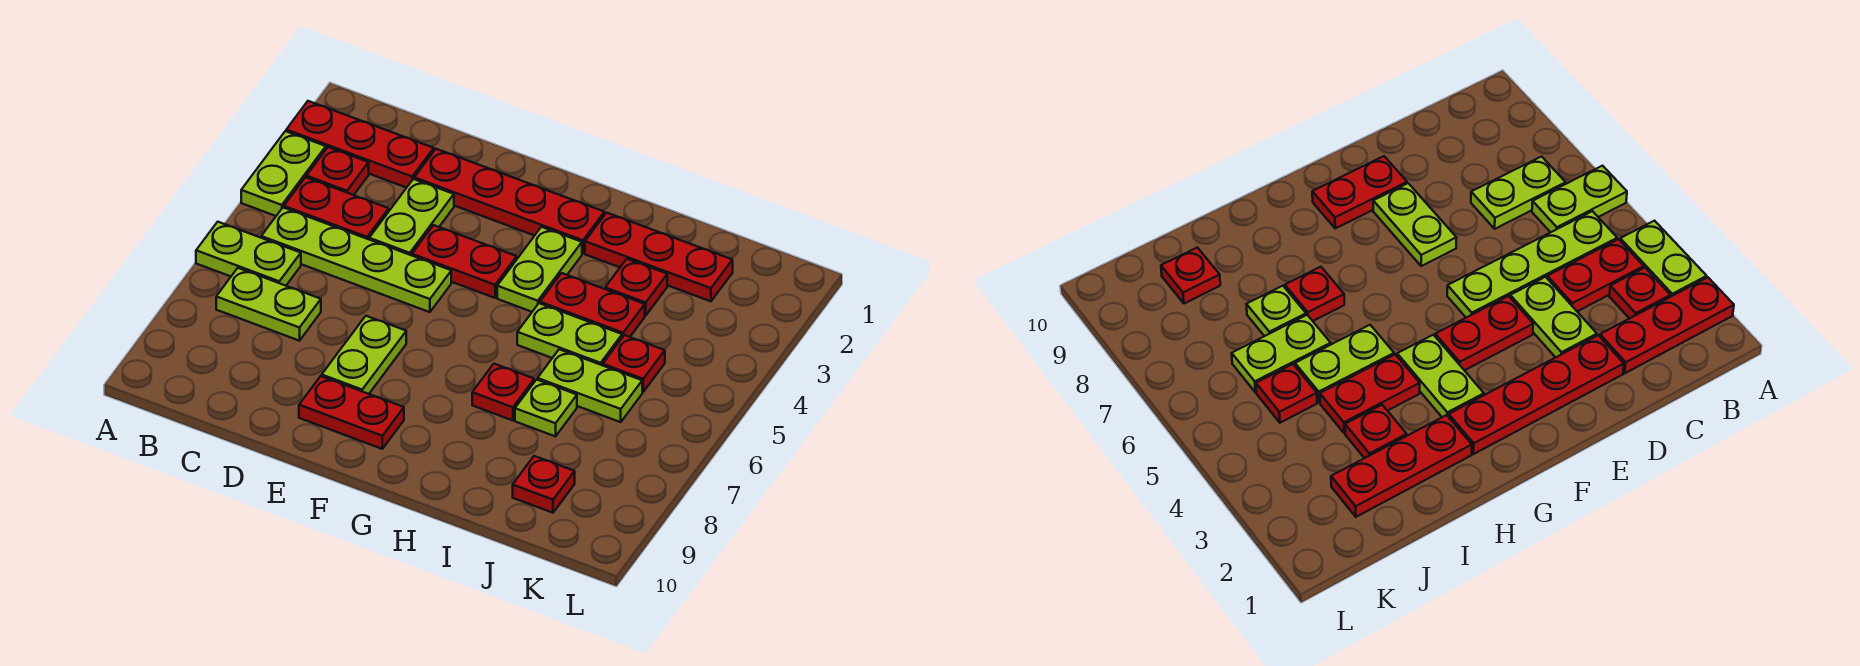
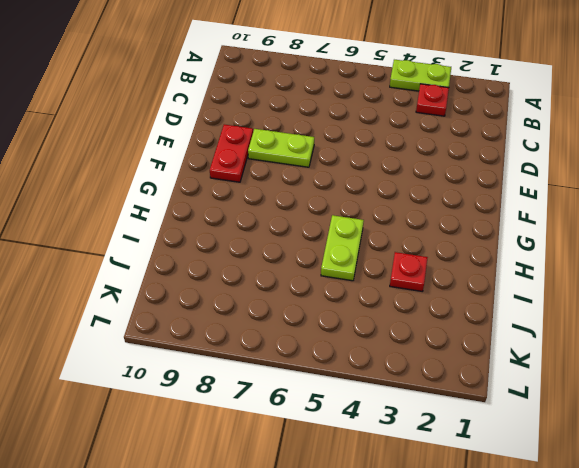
none -> red 1x3 plate [286,101,434,188]
none -> lime 1x2 plate [196,222,301,286]
none -> red 1x2 plate [284,177,389,239]

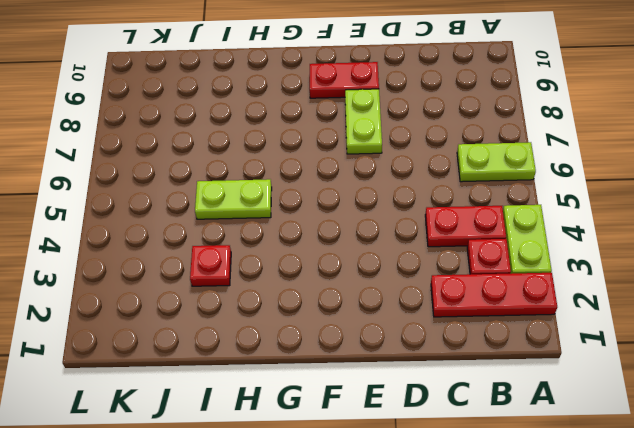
none -> lime 1x4 plate [261,208,451,312]
none -> lime 1x2 plate [216,268,321,341]
none -> red 1x4 plate [414,149,604,254]

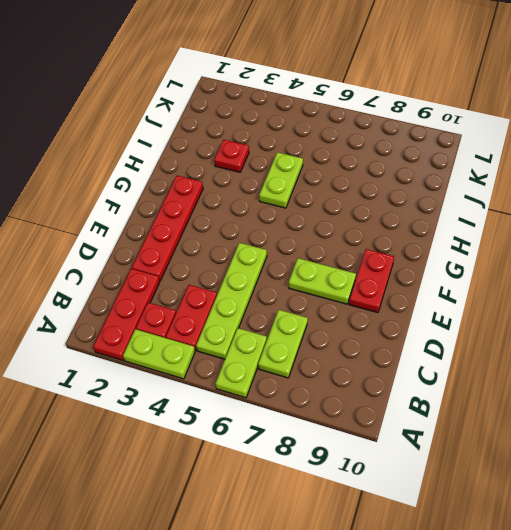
none -> lime 1x2 plate [369,179,454,255]
none -> red 1x2 plate [412,225,517,298]
none -> lime 1x2 plate [497,227,582,312]

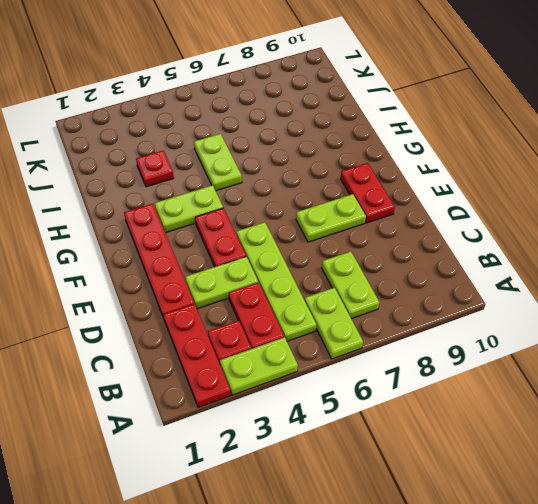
none -> red 1x3 plate [585,213,733,301]
none -> red 1x2 plate [540,273,645,337]
none -> red 1x1 plate [472,364,534,420]

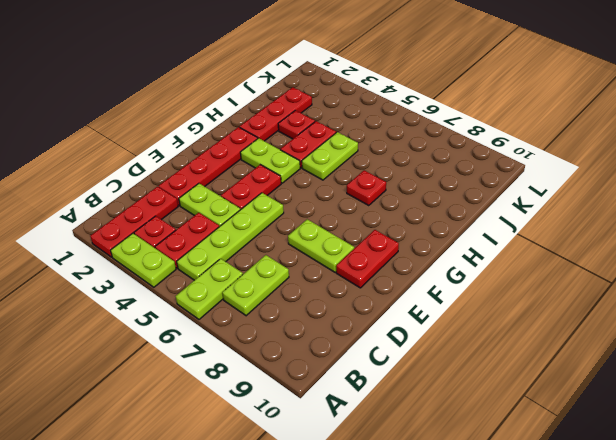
none -> lime 1x2 plate [538,349,642,422]
none -> lime 1x1 plate [515,380,577,436]
none -> red 1x1 plate [603,335,665,392]

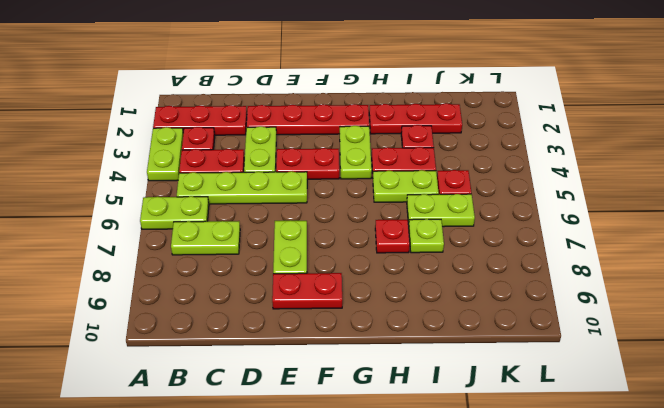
none -> red 1x1 plate [513,456,575,513]

